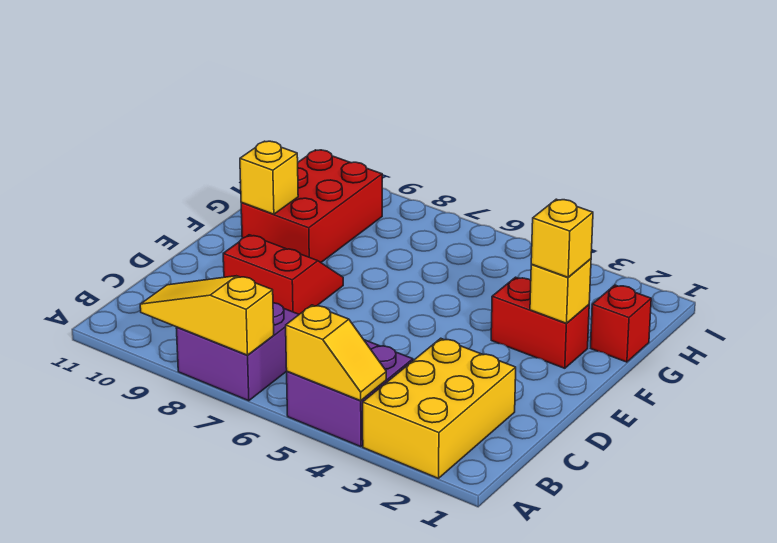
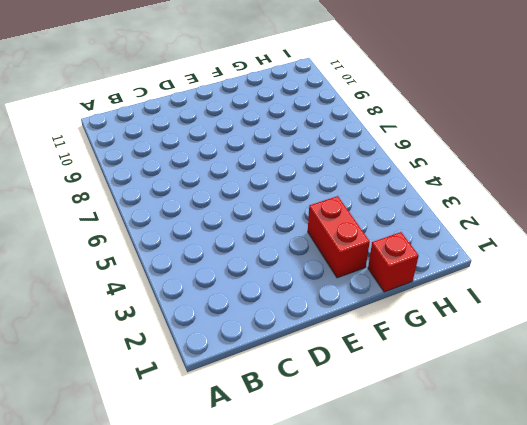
none -> yellow 2x3 brick [363,338,516,478]
none -> purple 2x2 brick [287,340,413,447]
none -> purple 2x2 brick [176,303,299,401]

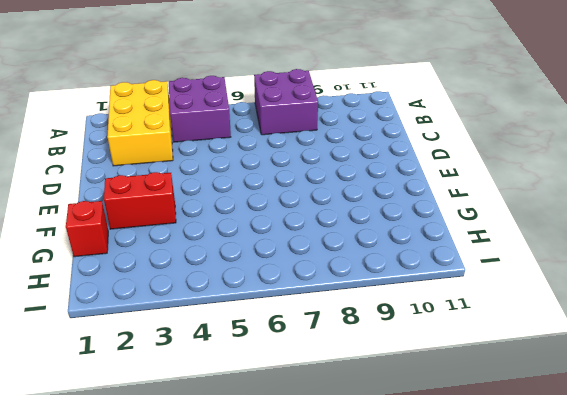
none -> red 2x2 slope [223,235,343,314]
none -> red 2x3 brick [241,150,382,262]
none -> yellow 1x2 slope [286,305,386,401]

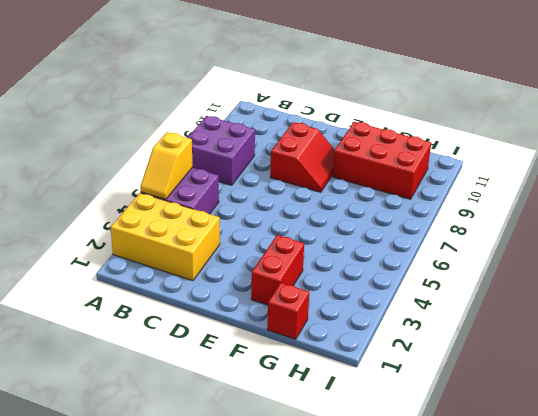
none -> yellow 1x3 slope [140,276,274,355]
none -> yellow 1x1 brick [530,259,591,323]
none -> yellow 1x1 brick [240,141,298,214]

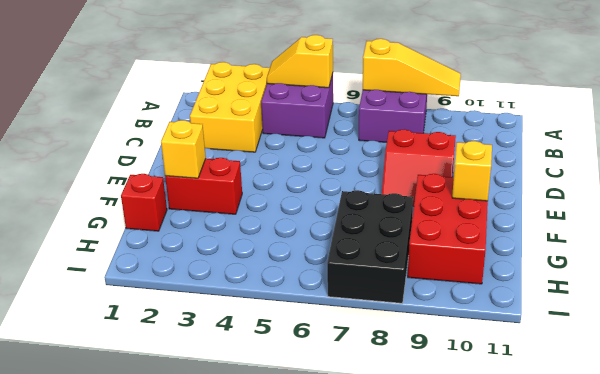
black 2x3 brick [327,190,413,303] -> none
none -> yellow 1x1 brick [531,199,593,277]

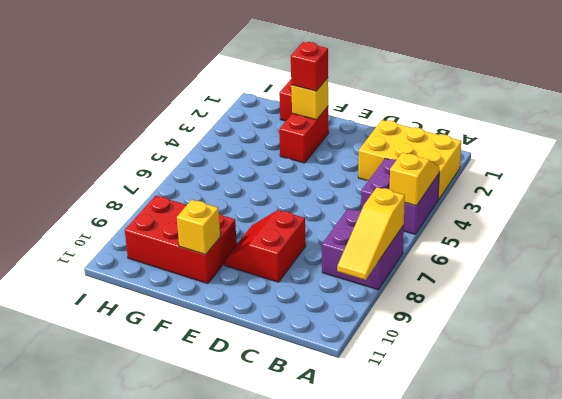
red 1x1 brick [291,42,328,91] -> yellow 1x1 brick [531,199,593,277]

